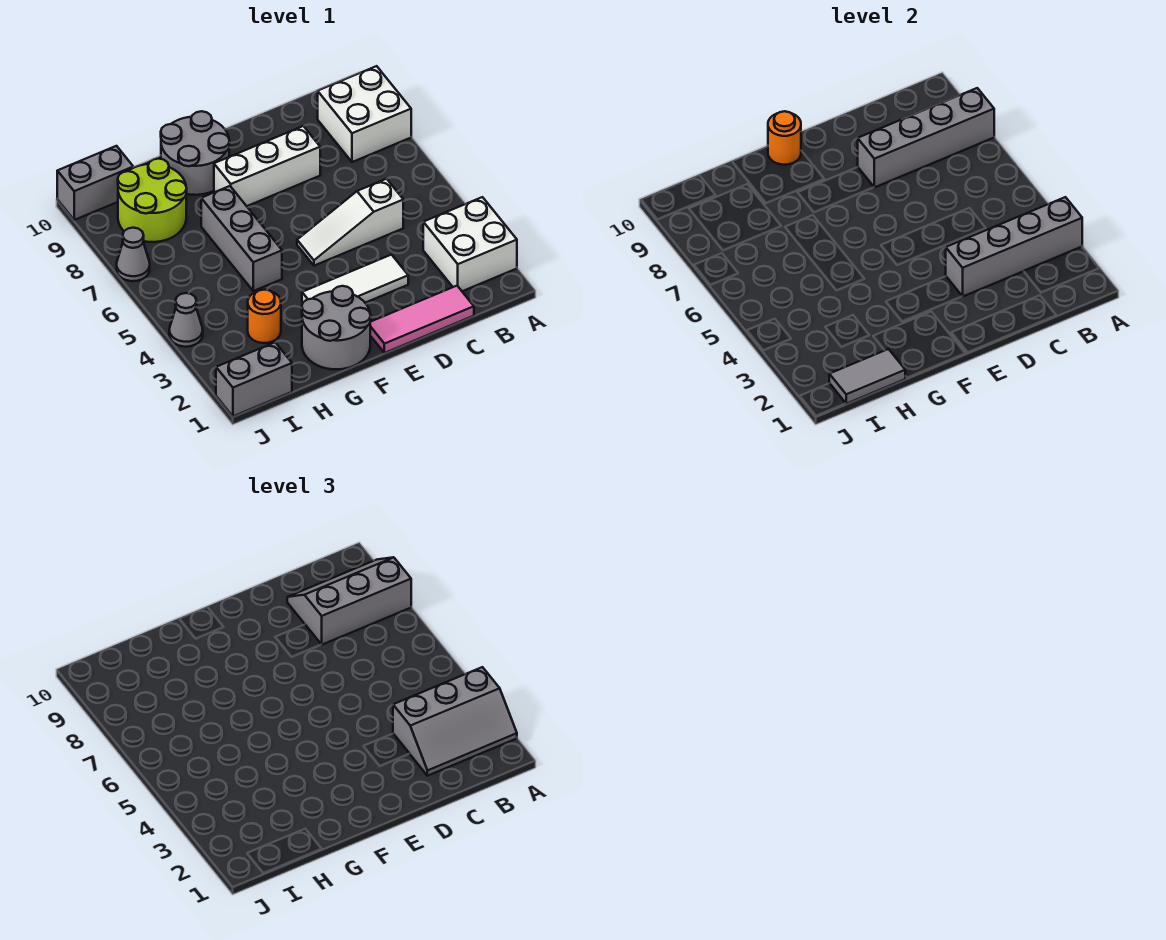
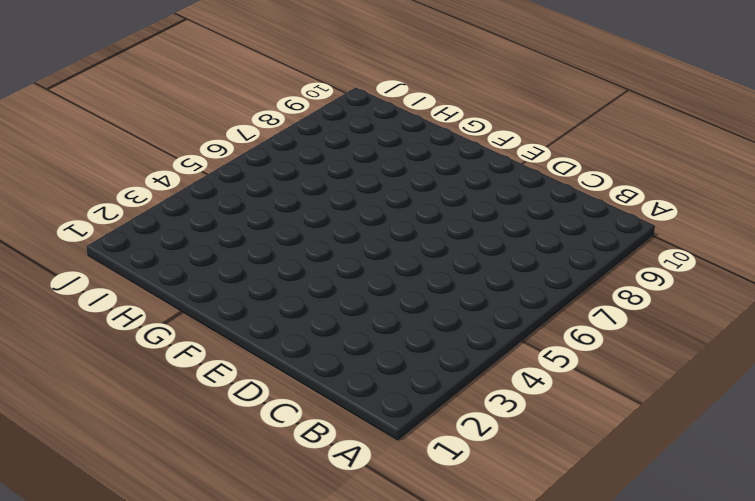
none -> white 2x2 brick [423,197,517,291]
none -> white 2x2 brick [318,66,411,162]
none -> pink 1x3 tile [370,286,474,353]

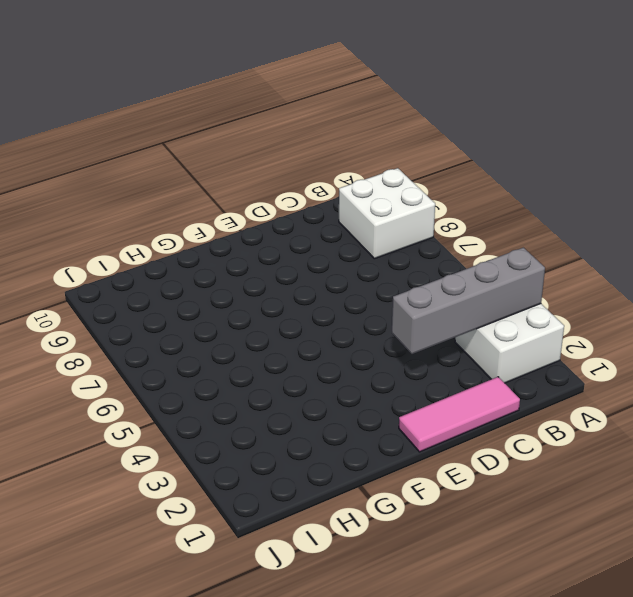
none -> white 1x3 slope [297,179,403,266]
none -> white 1x3 tile [302,255,408,303]
none -> white 1x3 brick [214,126,320,206]

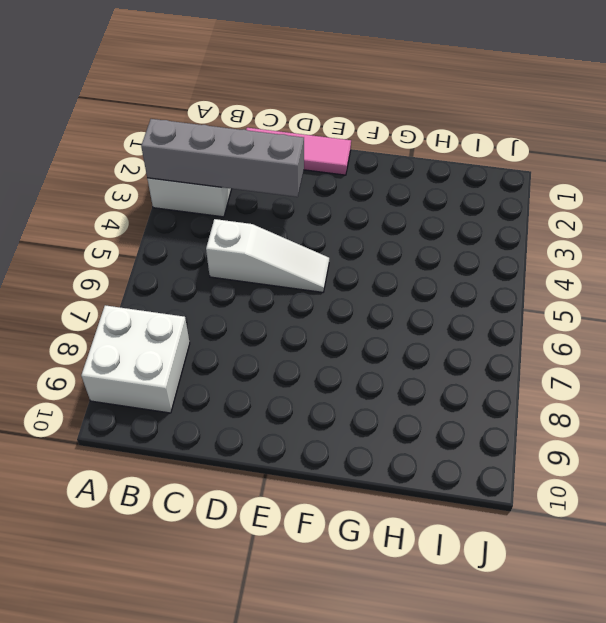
none -> white 1x3 tile [302,255,408,303]
none -> white 1x3 brick [214,126,320,206]
none -> grey 2x2 round brick [302,286,371,369]

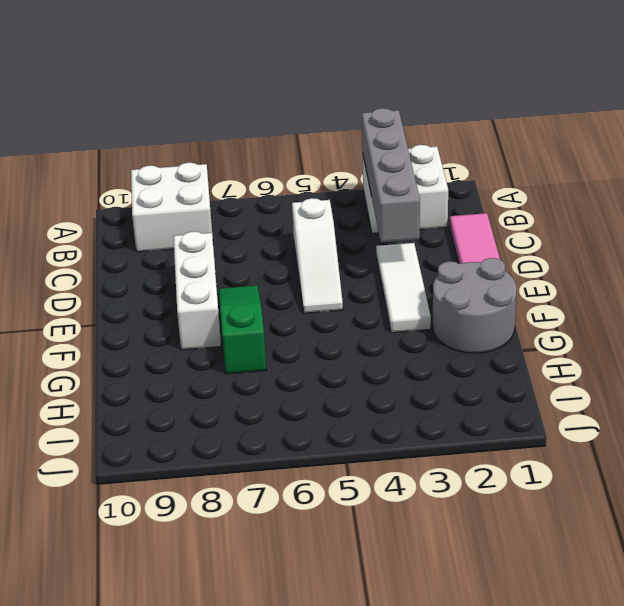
green 1x3 slope [219,285,266,374] -> grey 1x3 brick [201,186,282,291]
none -> grey 2x2 round brick [161,111,230,195]
none -> orange 1x1 round brick [248,290,281,343]
none -> lime 2x2 round brick [118,159,187,242]

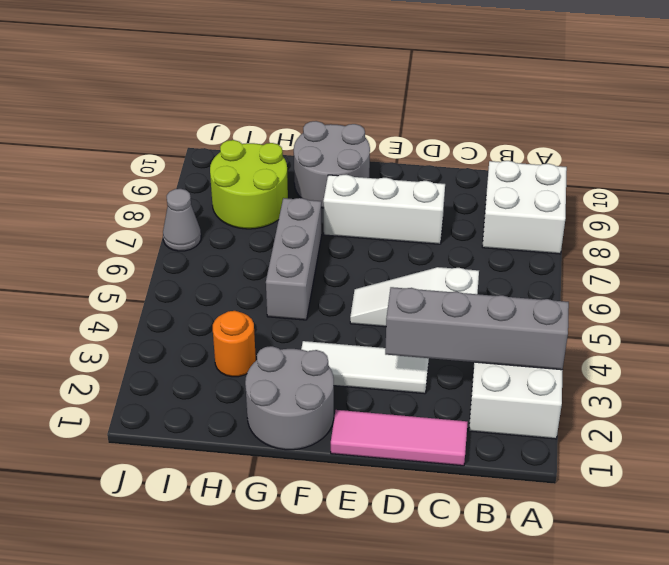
none -> grey 1x2 brick [216,342,292,416]
none -> grey 1x2 brick [57,146,133,220]
none -> grey 1x1 cone [169,293,203,347]

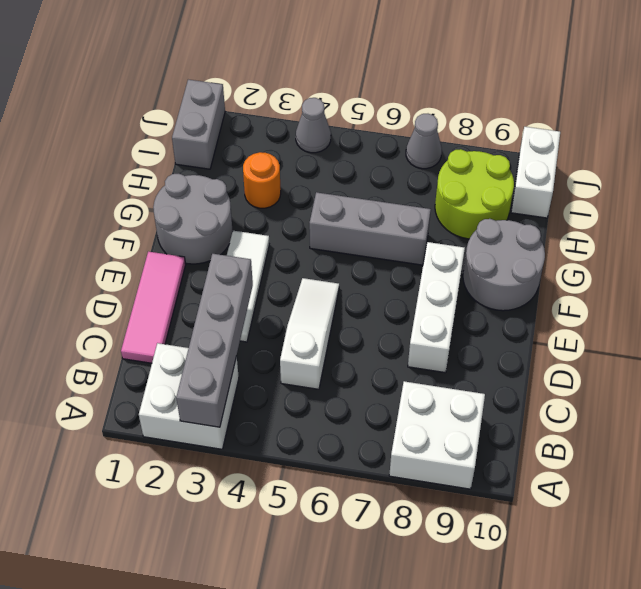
white 1x2 brick [511,127,560,218] -> grey 1x2 brick [57,146,133,220]
none -> grey 1x4 brick [858,88,994,187]
none -> orange 1x1 round brick [768,111,801,165]
none -> grey 1x2 tile [829,349,905,404]

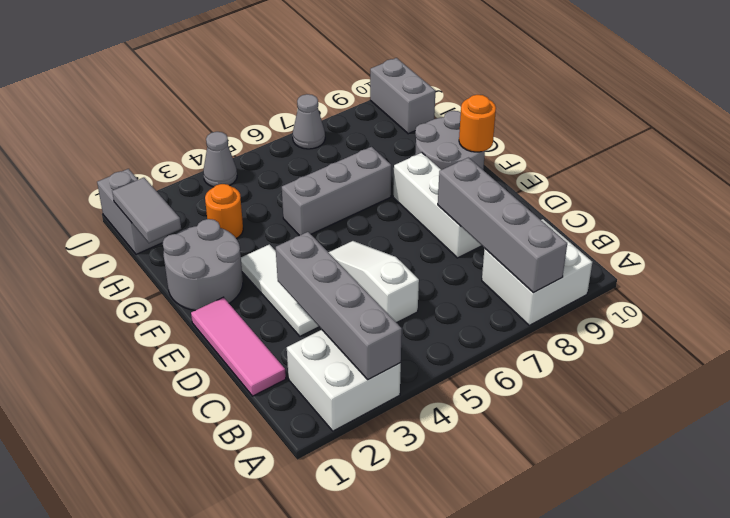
none -> lime 2x2 round brick [118,159,187,242]
none -> grey 2x3 slope [393,667,517,776]
none -> grey 2x3 slope [287,557,411,645]

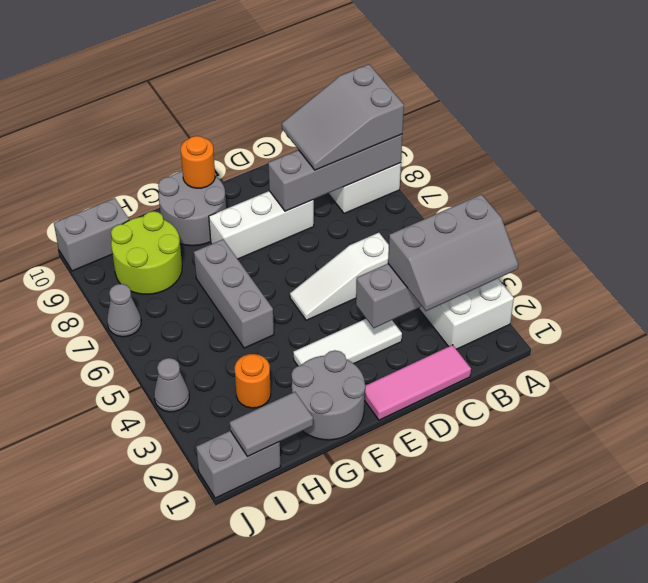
grey 2x3 slope [282,64,404,170] -> grey 2x3 slope turned to [287,557,411,645]

